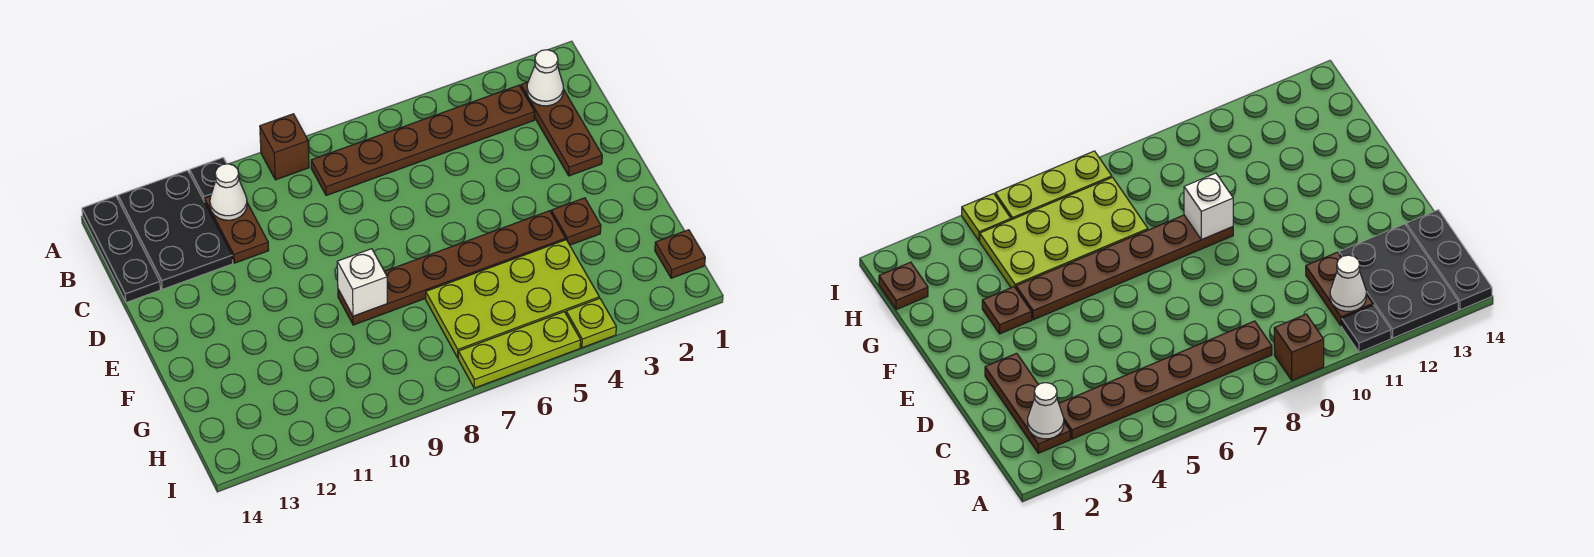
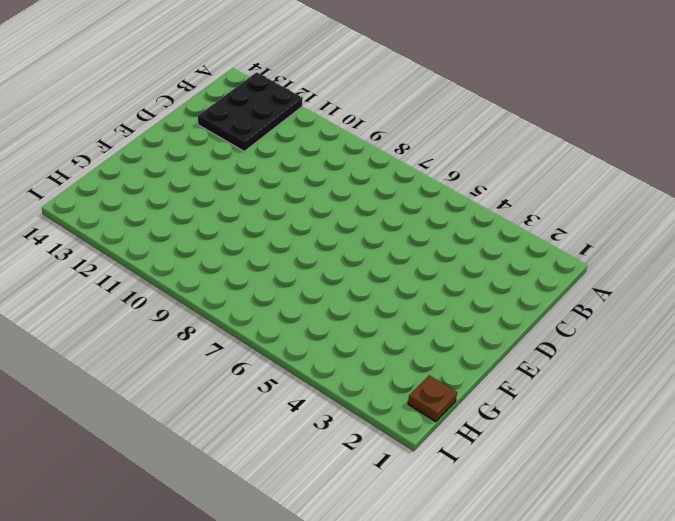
none -> brown 1x1 brick [260,114,309,180]
none -> black 1x1 plate [190,158,227,202]
none -> black 1x3 plate [82,196,160,303]

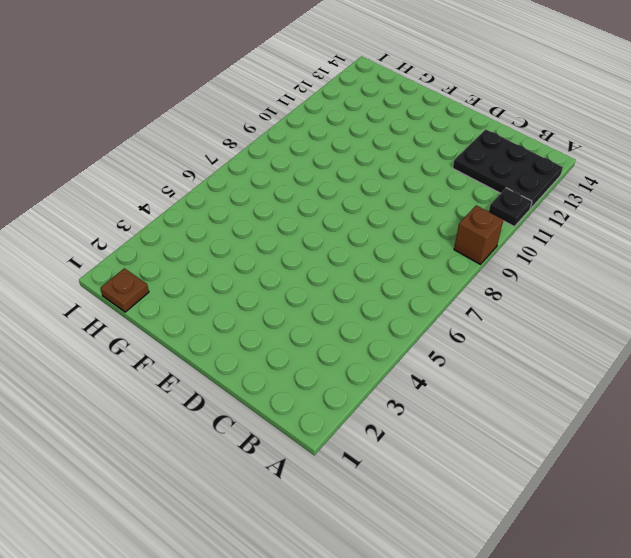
none -> black 1x3 plate [82,196,160,303]
none -> brown 1x3 plate [521,82,602,176]
none -> brown 1x6 plate [311,85,535,196]

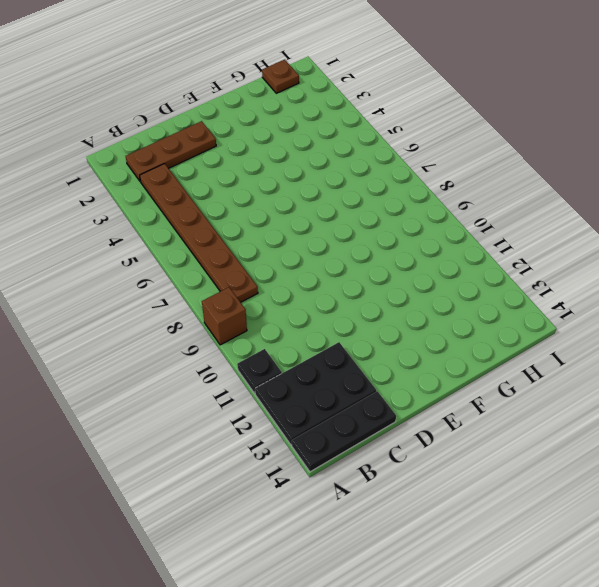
none -> brown 1x2 plate [204,196,269,263]
none -> brown 1x1 plate [551,198,601,245]
none -> brown 1x6 plate [338,211,566,325]

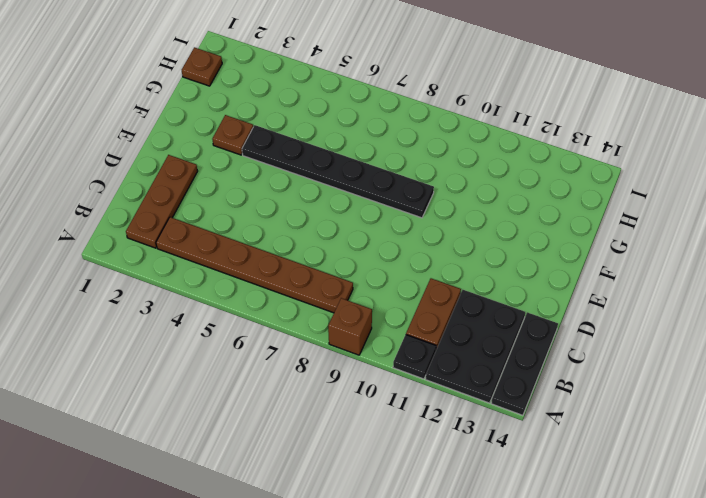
black 1x6 plate [242,125,434,218] -> brown 1x6 plate [338,211,566,325]
none -> lime 2x4 plate [426,240,599,358]
none -> lime 1x1 plate [566,298,616,348]
none -> lime 1x3 plate [458,312,581,388]

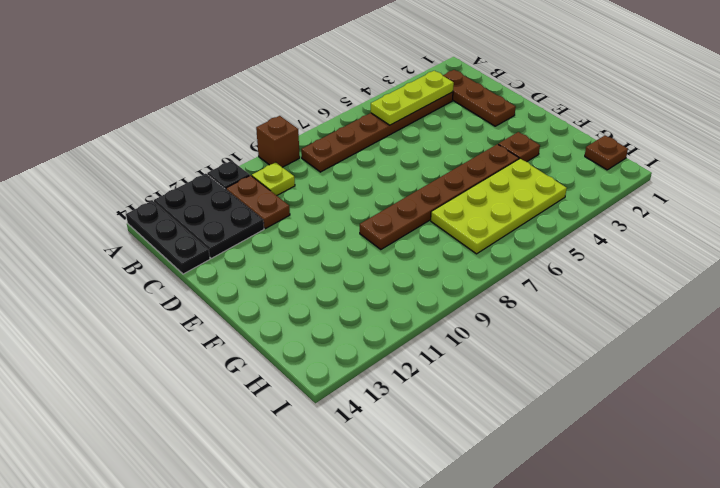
lime 1x3 plate [371,71,454,125] -> lime 1x3 plate moved to [458,312,581,388]
lime 1x1 plate [252,162,295,196] -> lime 1x1 plate moved to [566,298,616,348]
none -> white 1x1 cone [527,50,563,106]
none -> white 1x1 cone [210,164,247,220]
none -> white 1x1 brick [337,249,387,316]

